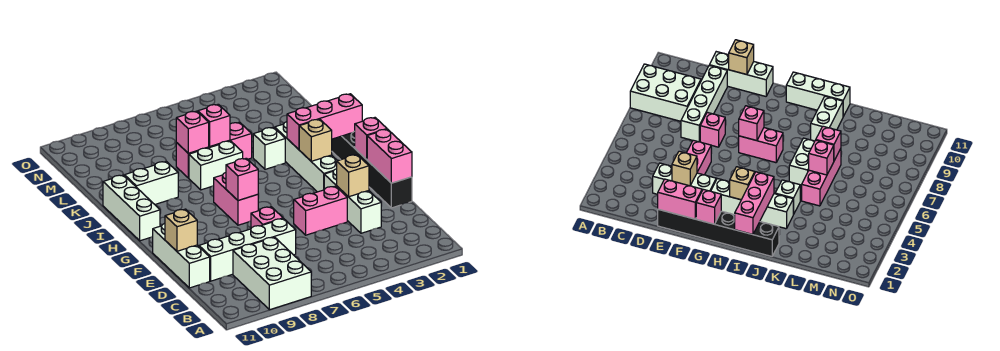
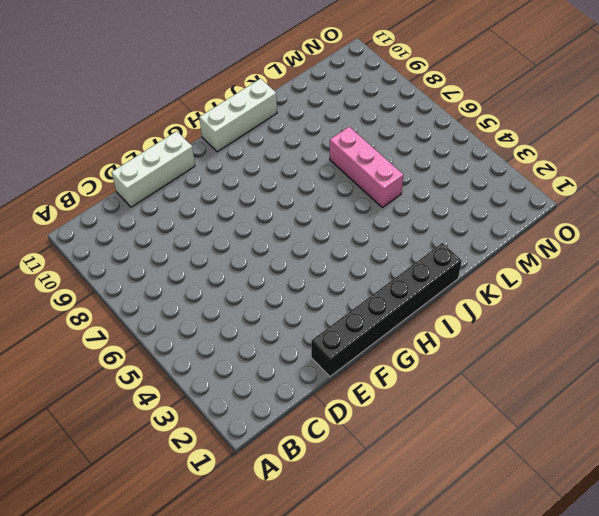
none -> white 2x3 brick [233,237,311,310]
none -> white 1x3 brick [324,169,381,233]
none -> white 1x4 brick [199,219,296,281]

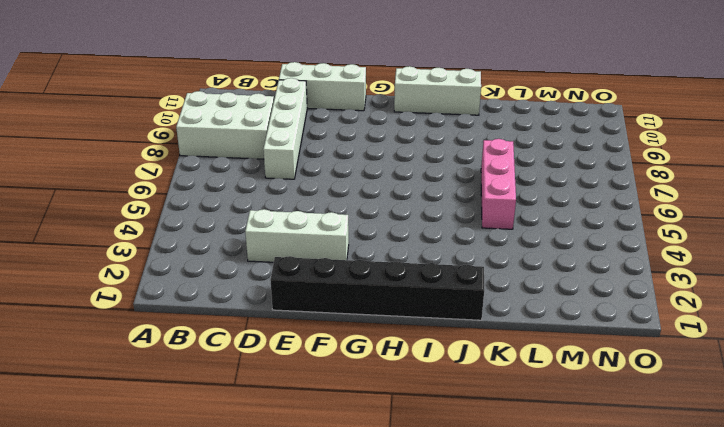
none -> pink 1x2 brick [294,186,347,235]
none -> pink 1x1 brick [251,207,283,228]
none -> white 1x4 brick [275,122,337,192]

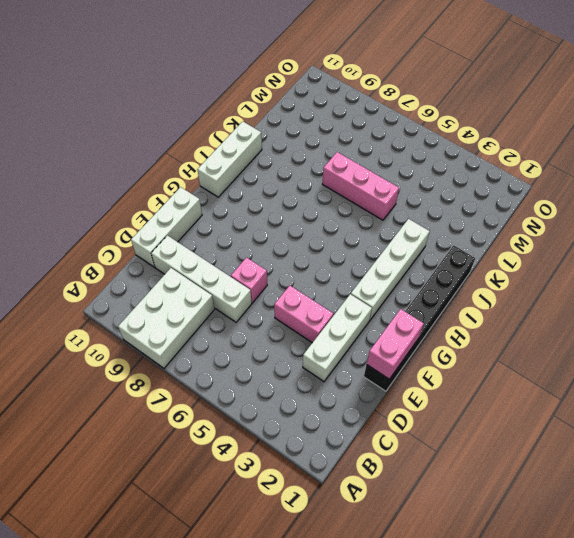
none -> pink 1x2 brick [214,173,258,225]
none -> white 1x1 brick [253,127,285,169]
none -> white 1x2 brick [189,141,243,190]

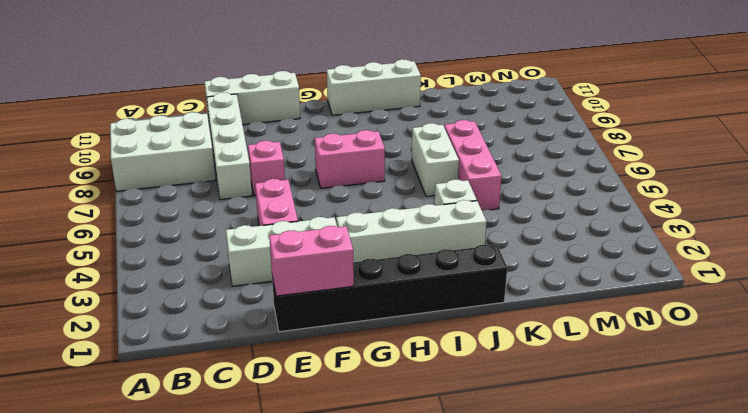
none -> white 1x2 brick [125,161,178,204]
none -> tan 1x1 brick [337,155,369,197]
none -> tan 1x1 brick [165,209,197,251]

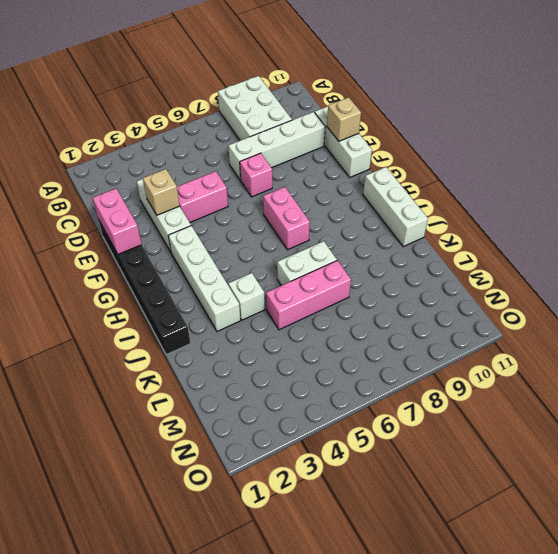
none -> white 1x2 brick [125,161,178,204]
none -> pink 1x1 brick [355,118,387,160]
none -> pink 1x1 brick [226,158,258,201]

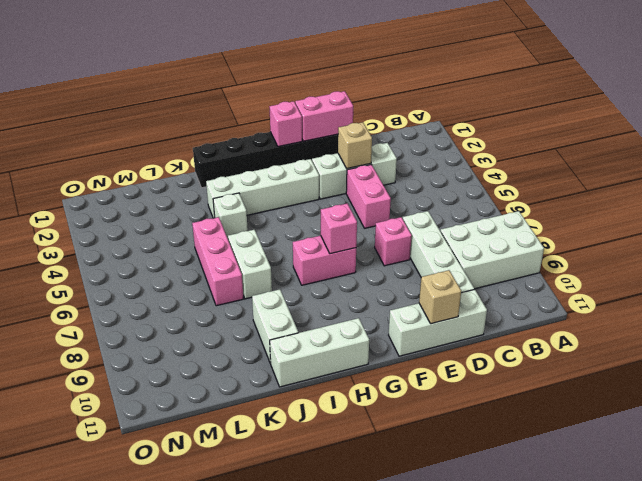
none -> tan 1x1 brick [299,119,332,161]
none -> pink 1x3 brick [287,94,362,149]
none -> pink 1x1 brick [198,104,230,146]

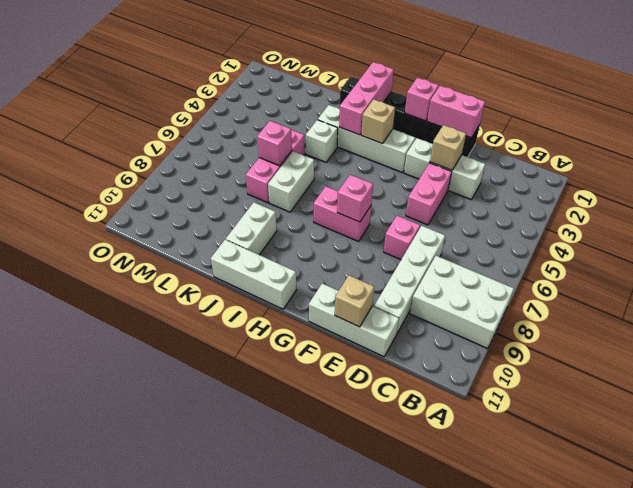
none -> pink 1x1 brick [176,111,209,153]

